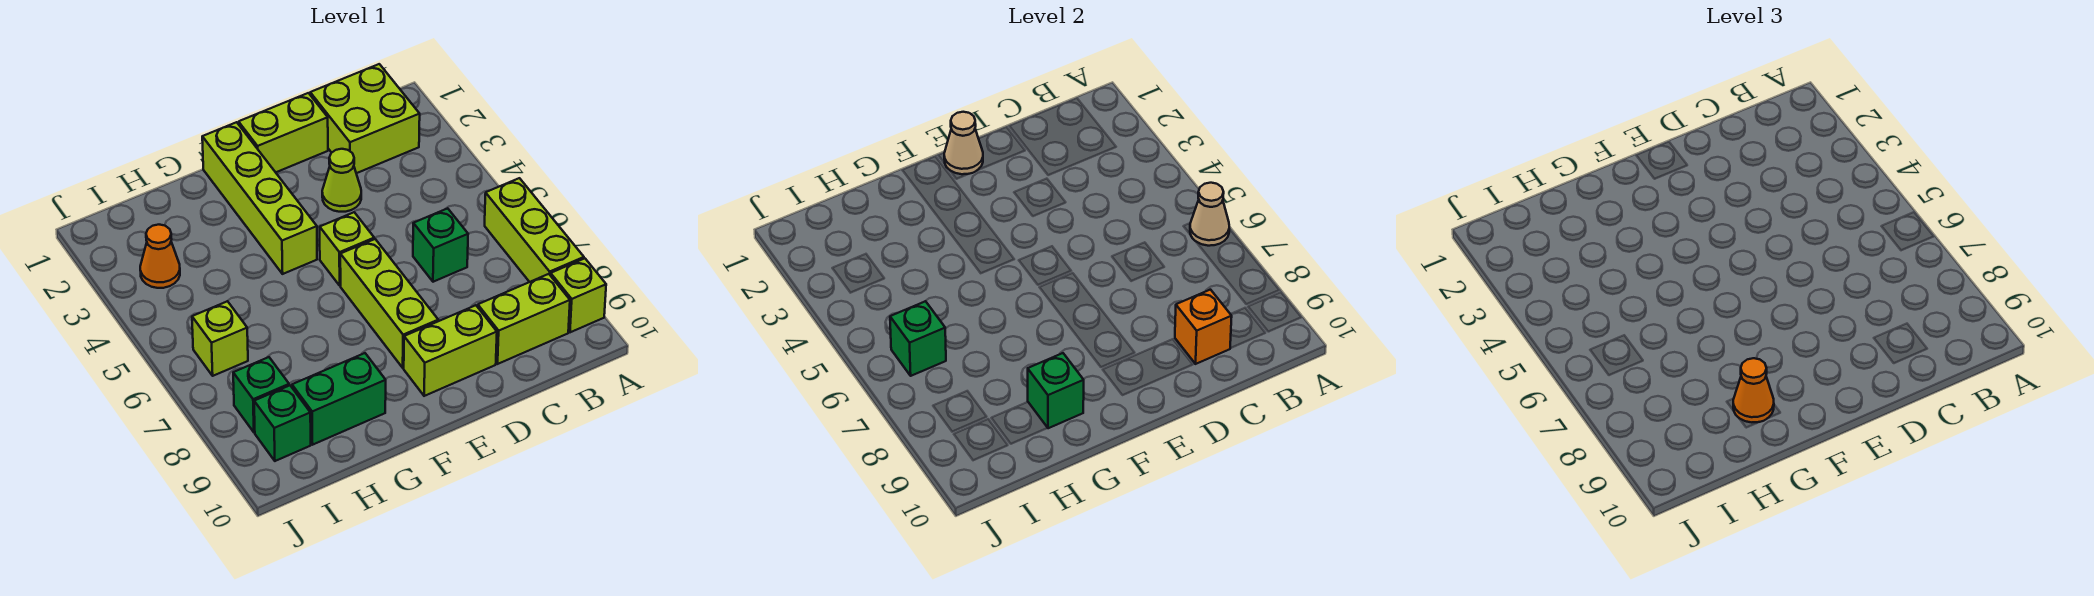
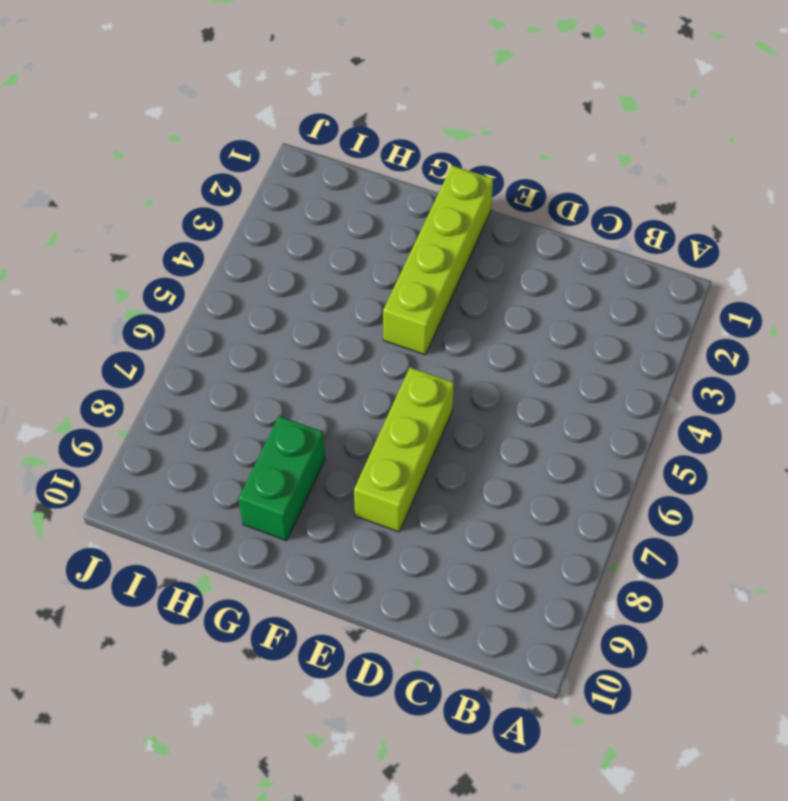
green 1x2 brick [238,416,325,541] -> green 1x2 brick turned to [292,353,386,445]
none -> lime 1x3 brick [485,178,584,282]
none -> lime 1x1 brick [551,258,606,332]
none -> lime 2x2 brick [310,64,420,173]

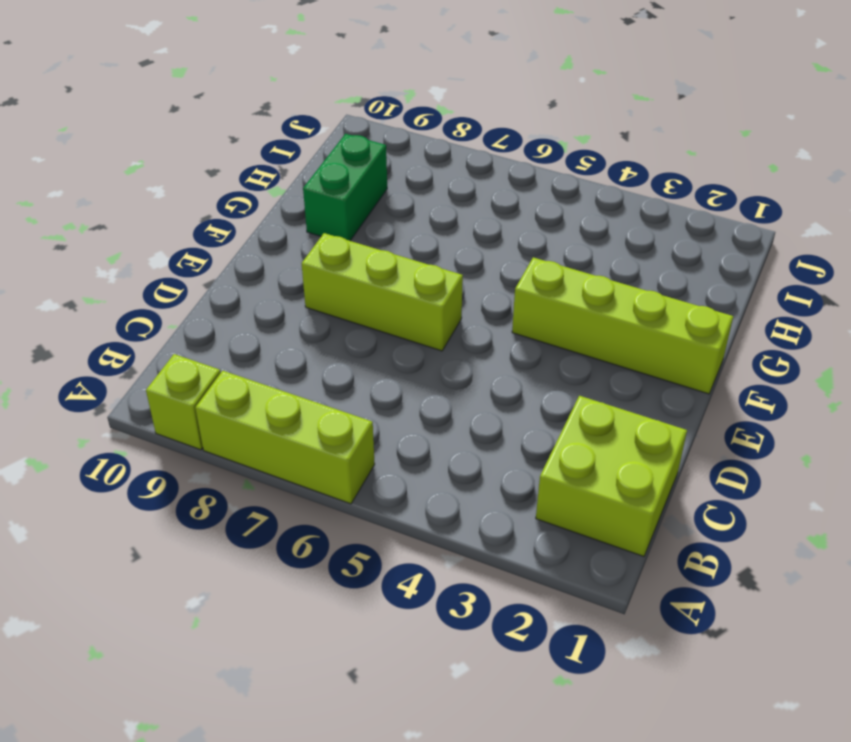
none -> lime 1x2 brick [478,274,570,364]
none -> green 1x1 brick [413,208,468,282]
none -> lime 1x2 brick [239,93,328,172]

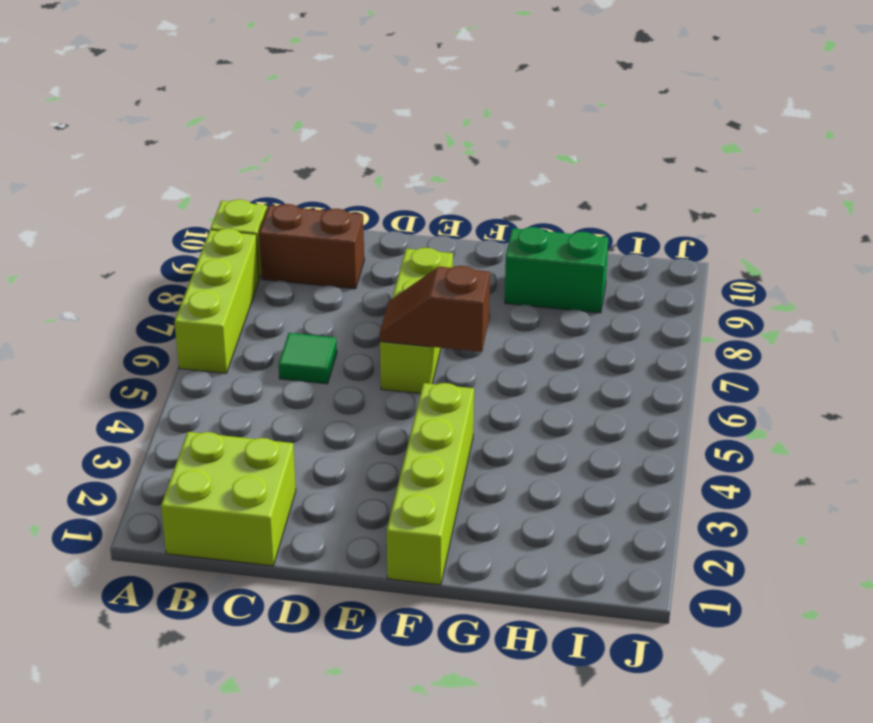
brown 1x2 brick [259,204,364,289] -> lime 1x2 brick [478,274,570,364]
green 1x1 tile [279,333,337,384] -> green 1x1 brick [413,208,468,282]
brown 1x2 slope [380,266,490,352] -> none
none -> lime 1x2 brick [239,93,328,172]
none -> lime 1x1 cone [322,149,361,212]
none -> lime 1x2 brick [404,305,497,396]

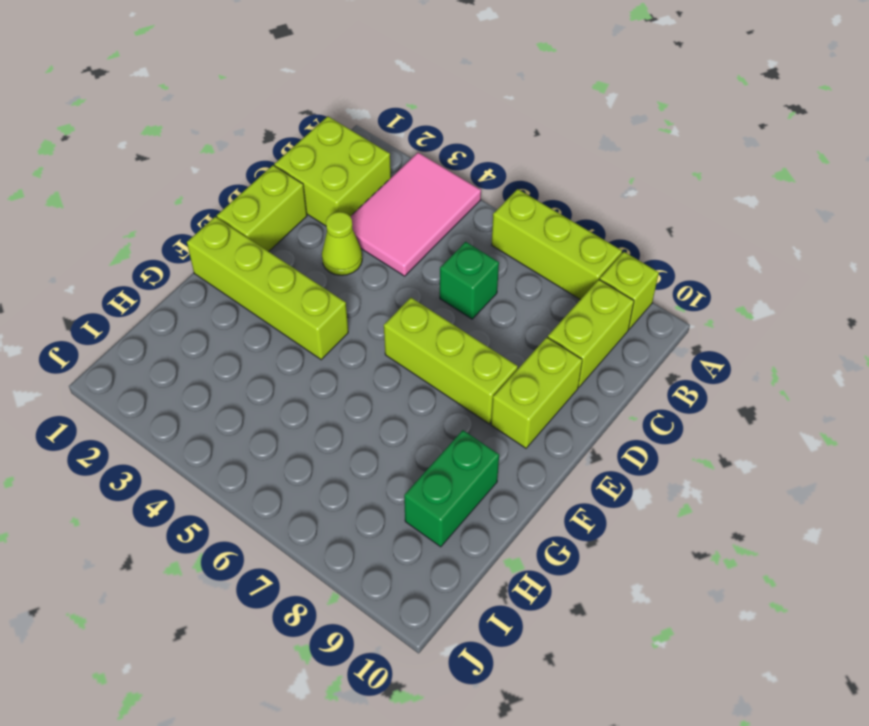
pink 2x3 tile [350,153,481,276] -> none
none -> lime 1x1 brick [320,212,374,285]
none -> orange 1x1 cone [140,225,180,288]
none -> lime 1x1 brick [192,301,248,376]

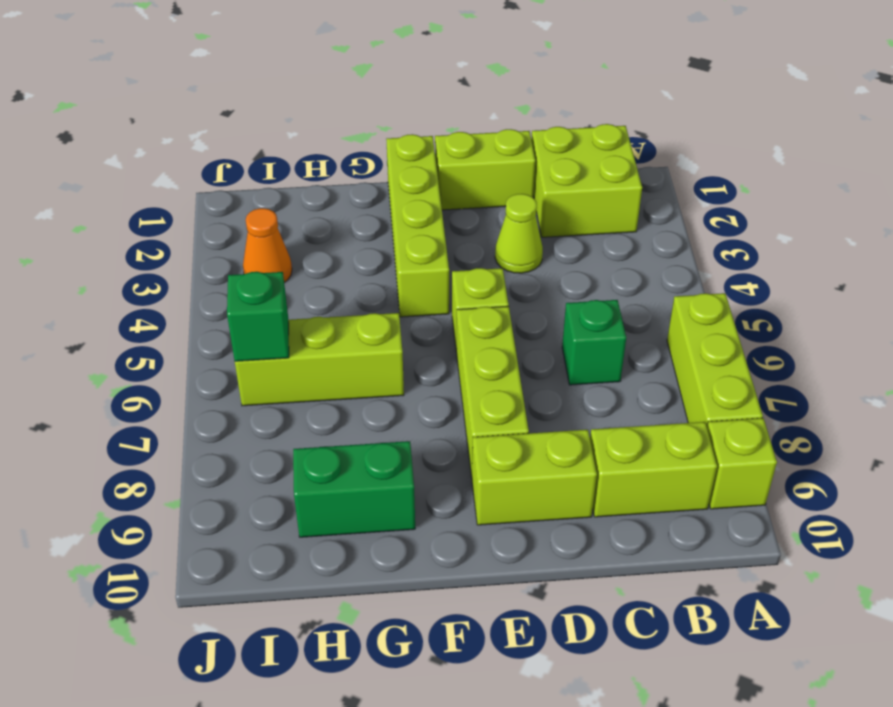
lime 1x3 brick [235,313,404,406] -> lime 1x1 brick [192,301,248,376]
none -> green 1x1 brick [233,357,289,432]
none -> green 1x1 brick [254,385,311,461]
none -> tan 1x1 cone [1190,183,1229,246]

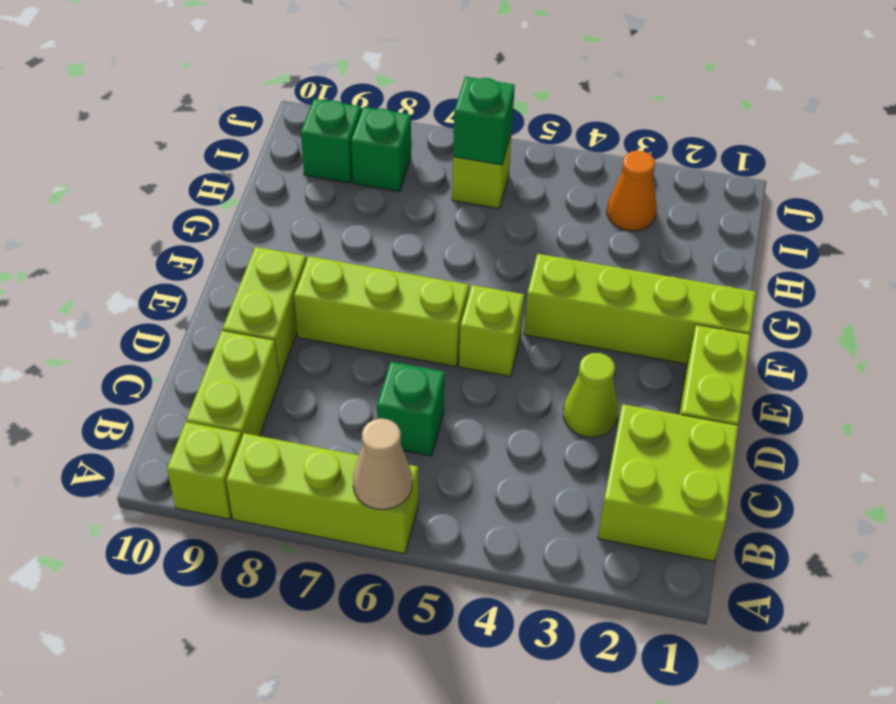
none -> green 1x2 brick [292,353,386,445]
none -> orange 1x1 brick [1175,290,1232,364]
none -> tan 1x1 cone [944,112,983,174]

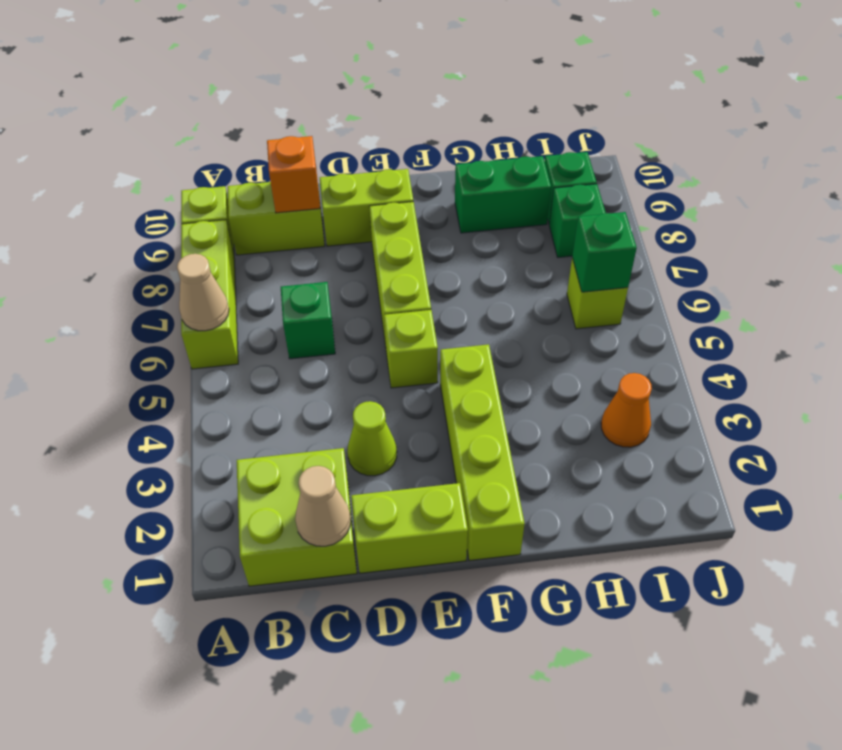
tan 1x1 cone [295,466,351,546] -> tan 1x1 cone moved to [944,112,983,174]
none -> green 1x1 brick [1028,353,1084,428]
none -> orange 1x1 cone [1733,358,1774,422]

